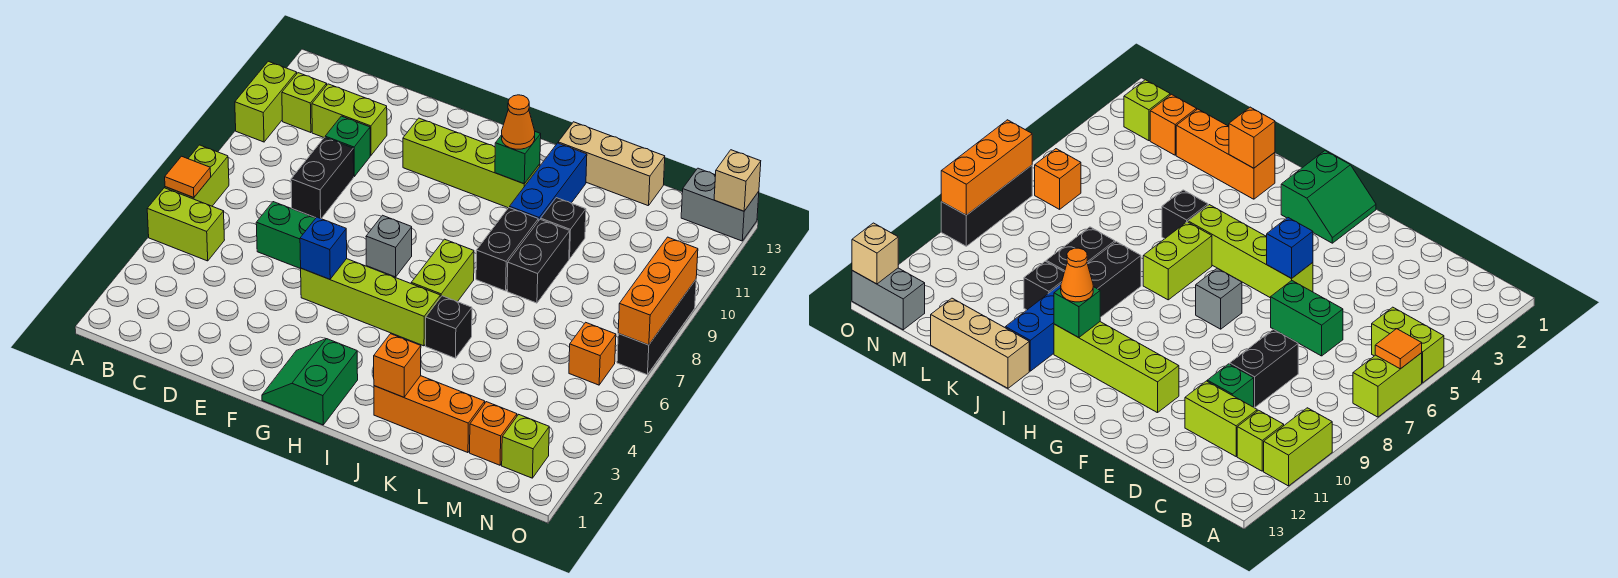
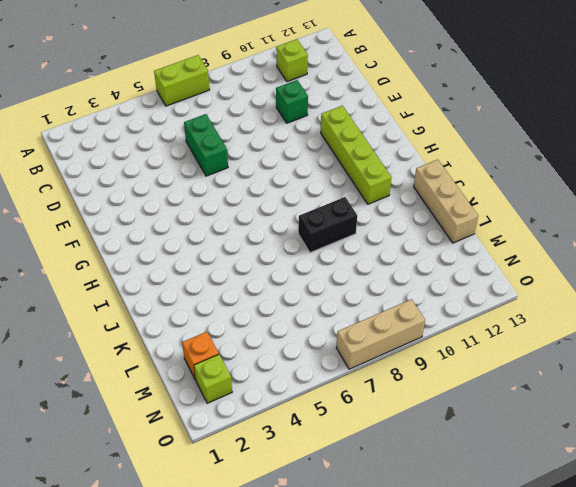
tan 1x3 brick [336,299,425,369] -> black 1x3 brick [617,280,696,375]
none -> lime 1x2 brick [147,188,224,261]
none -> lime 1x2 brick [235,61,297,142]
none -> lime 1x2 brick [312,84,387,155]
none -> black 1x2 brick [291,137,354,219]

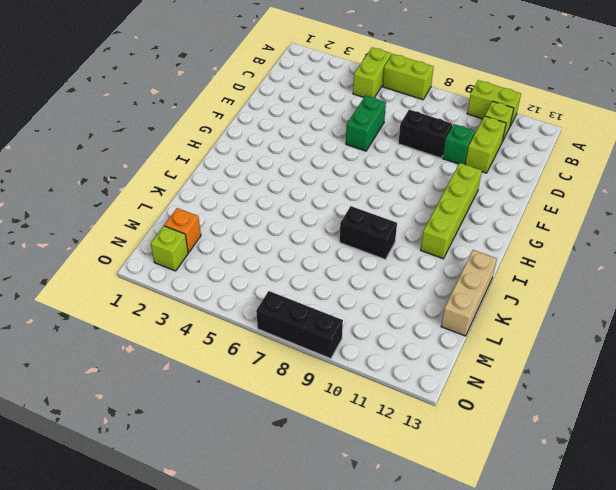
none -> lime 1x4 brick [301,259,440,346]
none -> green 2x2 slope [262,339,358,425]
none -> grey 1x1 brick [366,215,412,277]
none -> lime 1x2 brick [411,239,474,302]

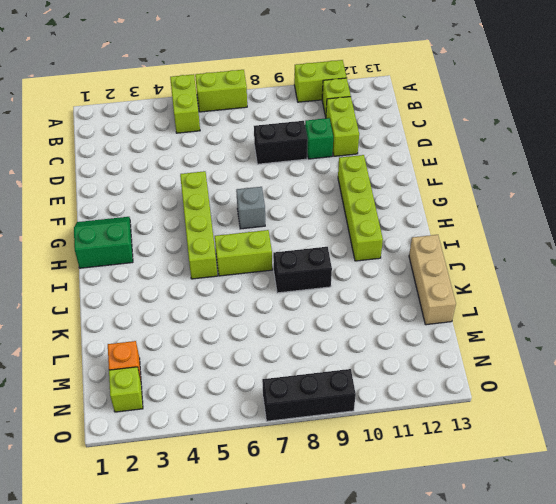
none -> green 1x2 brick [256,202,316,269]
none -> orange 1x3 brick [374,376,485,453]
none -> black 1x1 brick [426,296,472,358]
none -> blue 1x3 brick [510,143,587,221]

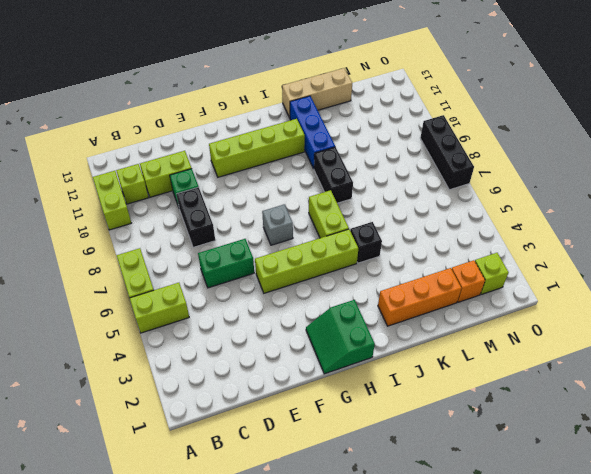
none -> black 1x2 brick [507,219,570,303]
none -> black 1x1 brick [541,198,586,259]
none -> orange 1x1 brick [569,322,616,385]
none -> grey 1x2 brick [681,168,759,241]

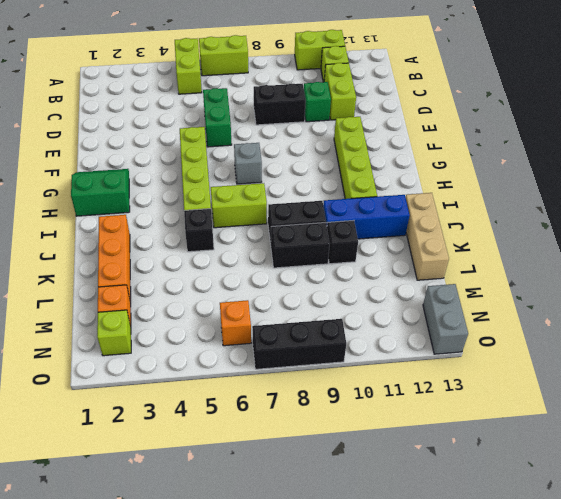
none -> orange 1x1 tile [165,156,211,198]
none -> blue 1x1 brick [300,217,347,279]
none -> green 1x1 brick [495,132,541,184]
none -> orange 1x1 brick [374,334,421,397]

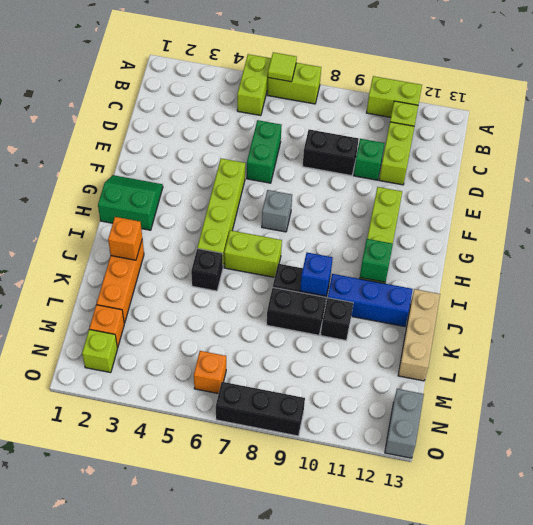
lime 1x1 tile [268,52,297,82] -> orange 1x1 tile [165,156,211,198]
blue 1x1 brick [300,253,333,296] -> blue 1x1 brick moved to [300,217,347,279]
none -> orange 1x3 brick [618,237,698,345]
none -> tan 1x1 brick [714,150,761,211]
none -> orange 1x1 cone [502,95,535,149]

